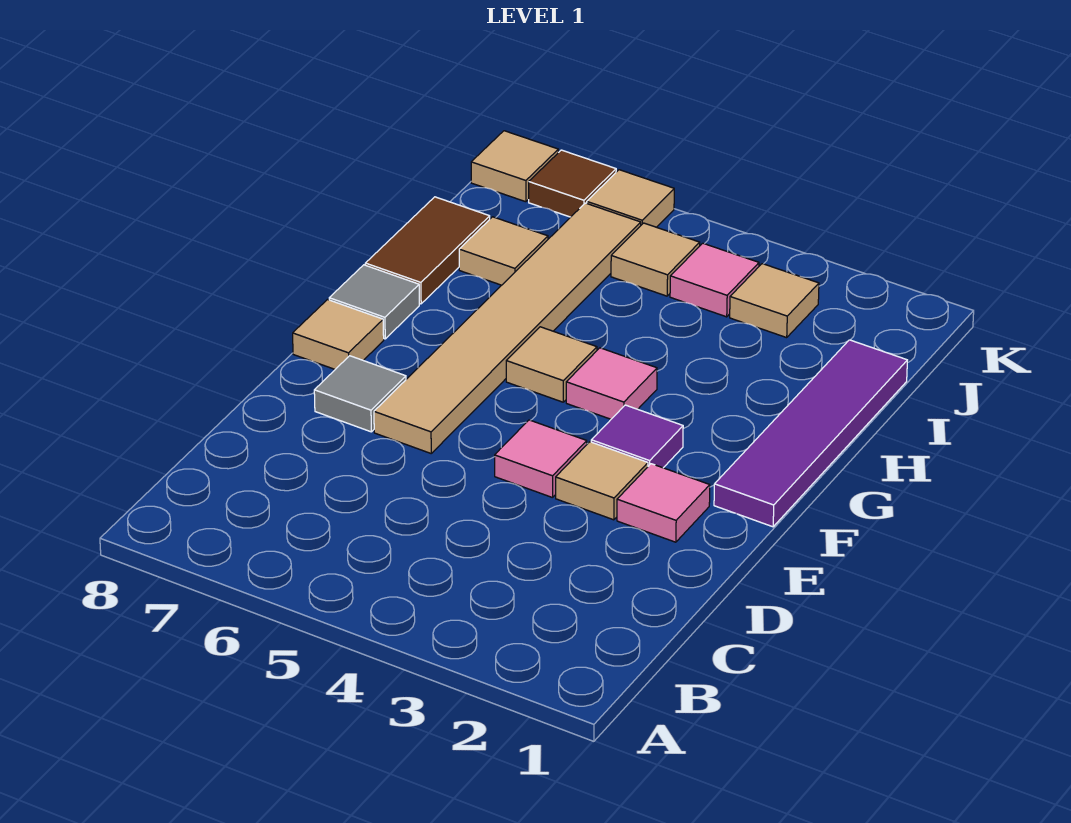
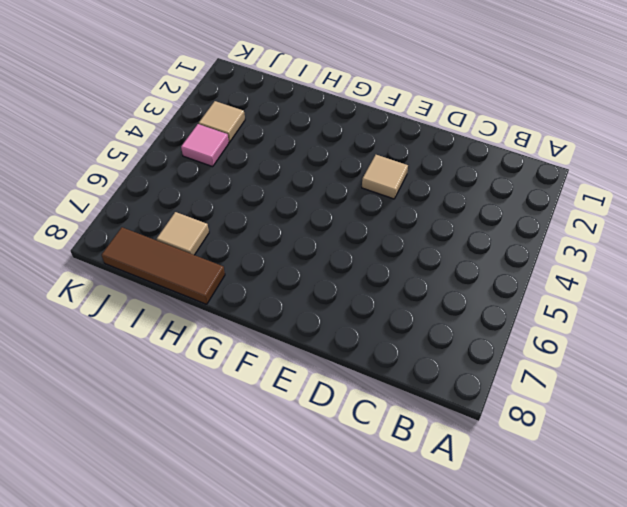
brown 1x3 tile [102,227,225,304] -> brown 1x2 tile [365,197,490,304]
none -> pink 1x1 tile [617,464,710,542]
none -> pink 1x1 tile [495,420,587,498]
none -> tan 1x6 tile [374,203,641,453]

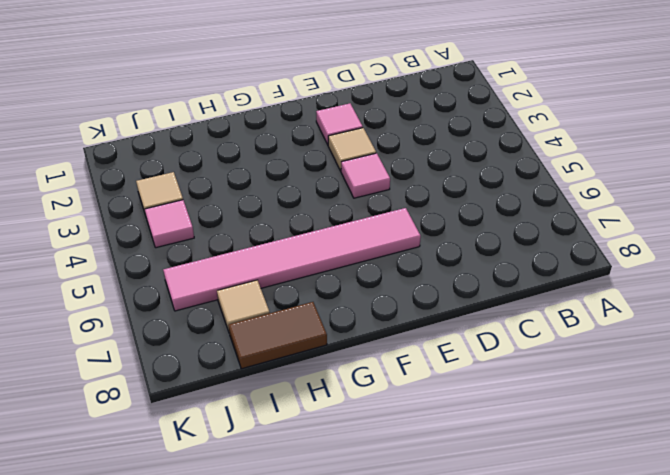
pink 1x6 tile [163,208,421,311] -> tan 1x6 tile [374,203,641,453]
none -> grey 1x1 tile [314,356,406,432]
none -> purple 1x4 tile [714,340,907,527]
none -> purple 1x1 tile [591,405,683,468]

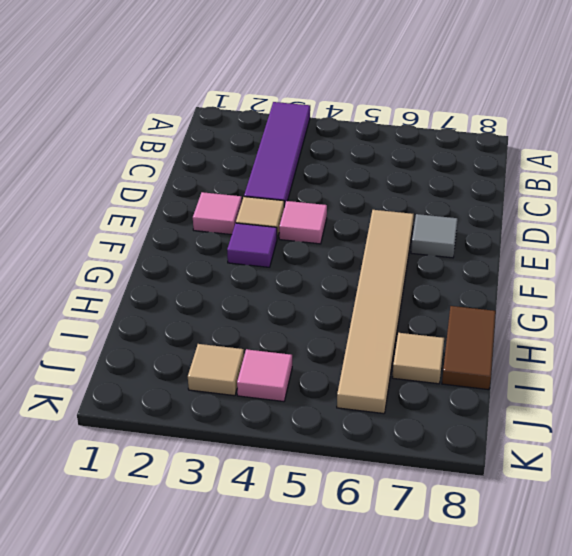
purple 1x4 tile [244,102,310,207] -> purple 1x4 tile moved to [714,340,907,527]
none -> tan 1x1 tile [293,300,384,369]
none -> pink 1x1 tile [566,348,657,419]
none -> tan 1x1 tile [506,327,597,402]

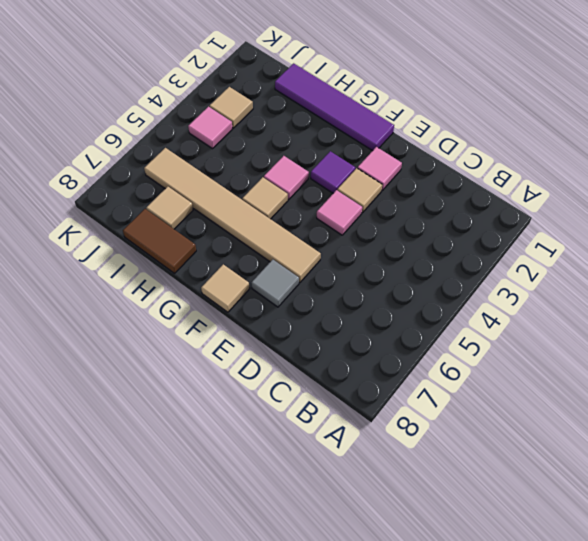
none -> grey 1x1 tile [329,265,419,339]
none -> tan 1x1 tile [611,223,700,296]
none -> tan 1x1 tile [587,170,674,227]

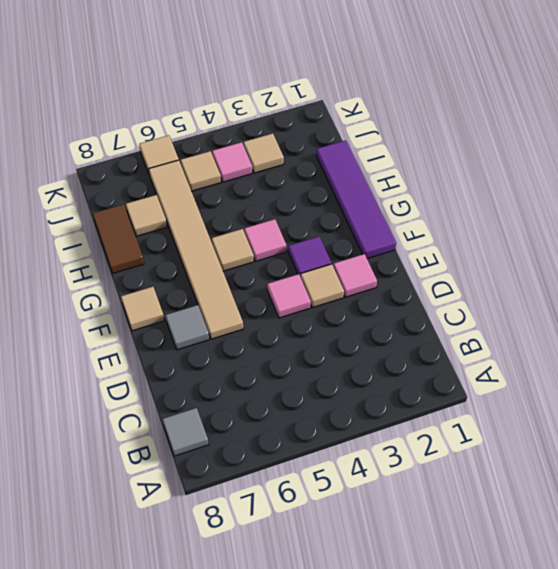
grey 1x1 tile [162,408,209,456] -> grey 1x1 tile moved to [329,265,419,339]
none -> brown 1x1 tile [529,150,616,217]
none -> tan 1x1 tile [471,131,558,202]

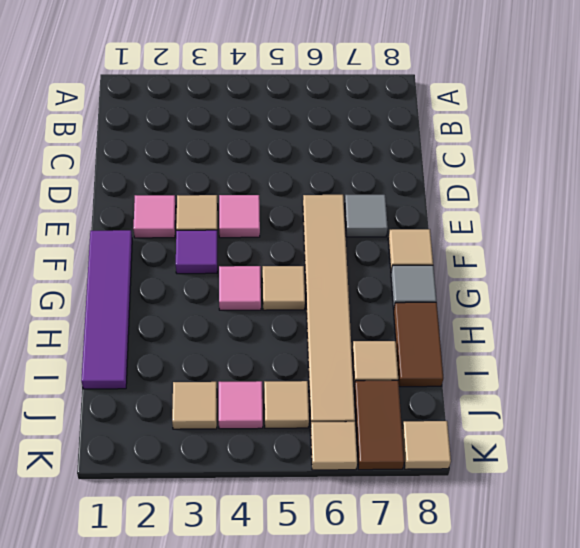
brown 1x2 tile [354,380,404,470] -> brown 1x1 tile [529,150,616,217]

